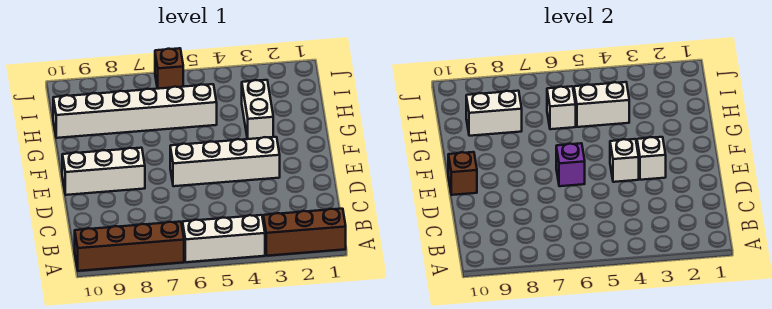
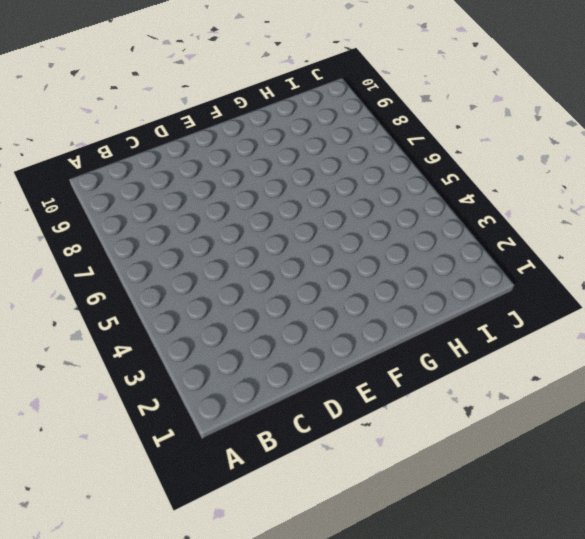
none -> brown 1x3 brick [263,209,346,256]
none -> white 1x3 brick [183,215,265,262]
none -> brown 1x4 brick [75,222,184,271]

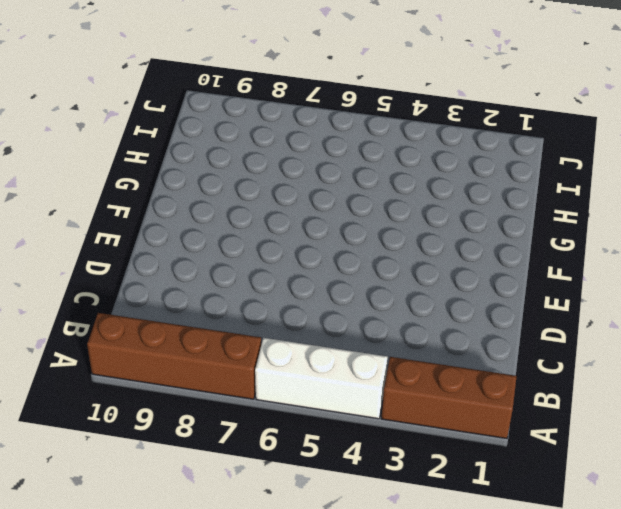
none -> white 1x4 brick [170,137,280,186]
none -> white 1x3 brick [62,148,145,195]
none -> white 1x2 brick [242,80,273,139]

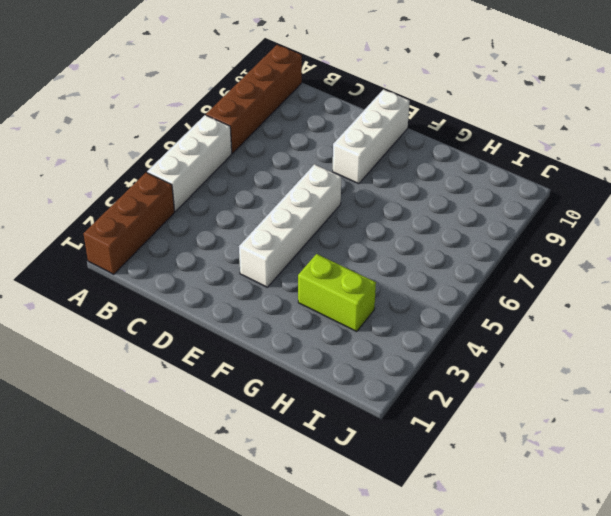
lime 1x2 brick [298,254,376,331] -> white 1x2 brick [242,80,273,139]
none -> white 1x6 brick [53,84,217,138]
none -> brown 1x1 brick [155,48,183,89]
none -> white 1x1 brick [637,137,666,180]

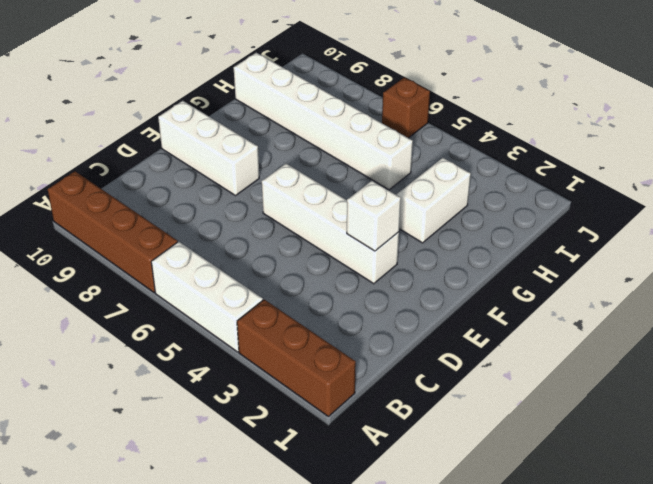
none -> white 1x1 brick [610,139,639,182]
none -> purple 1x1 brick [556,143,585,186]
none -> brown 1x1 brick [448,152,477,195]

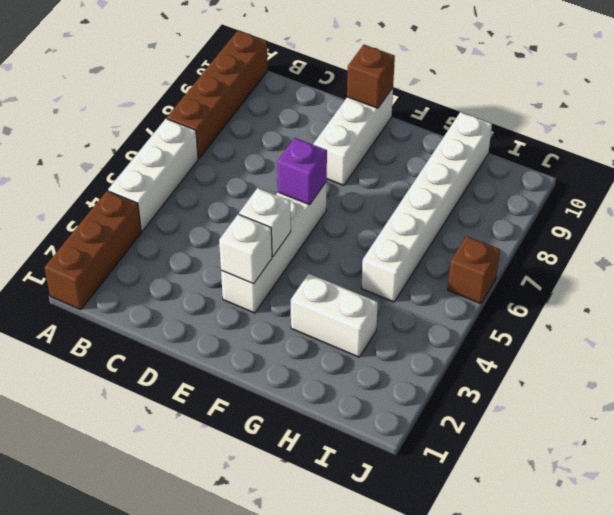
none -> white 1x2 brick [574,82,629,127]
none -> white 1x1 brick [547,86,576,129]
none -> white 1x2 brick [466,91,522,136]

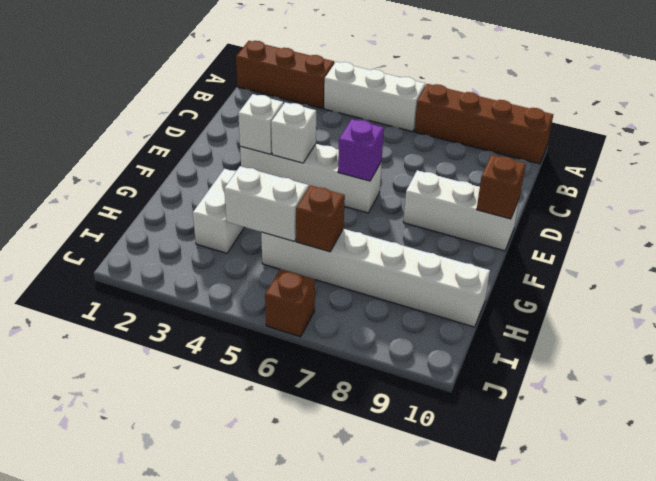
brown 1x1 brick [296,186,345,252] -> white 1x1 brick [547,86,576,129]
none -> white 1x2 brick [466,91,522,136]

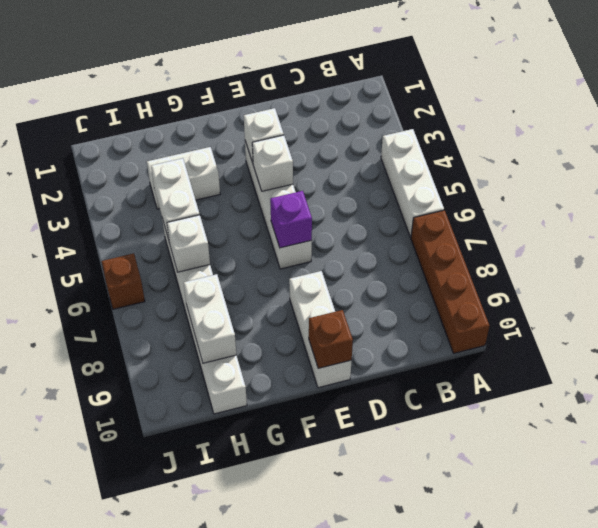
none -> brown 1x3 brick [263,209,346,256]

